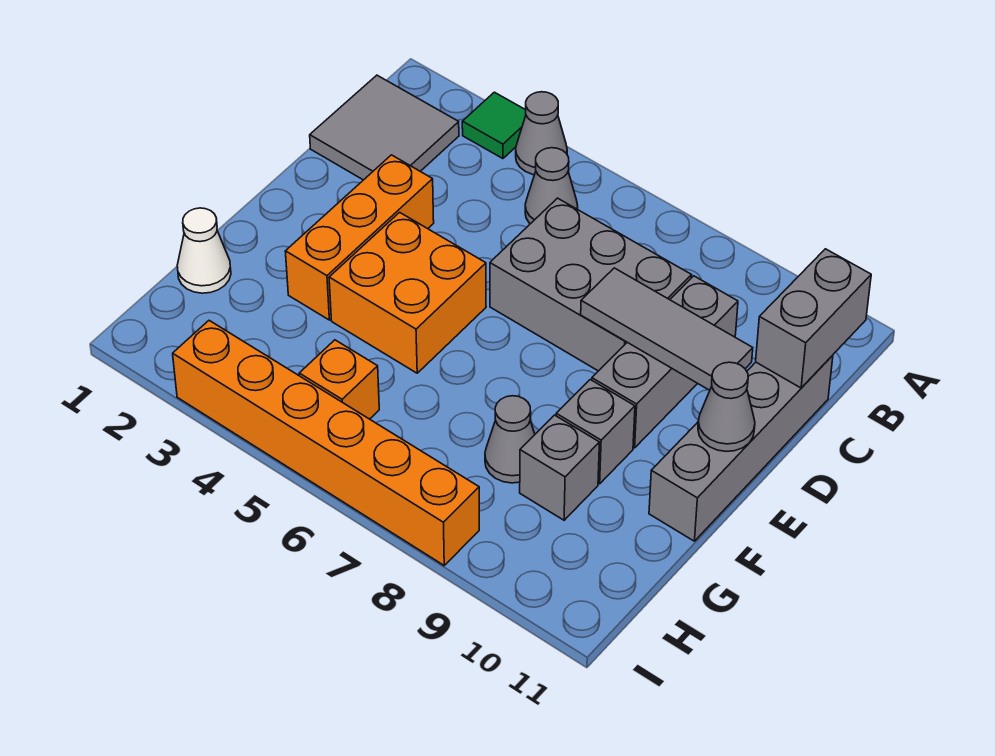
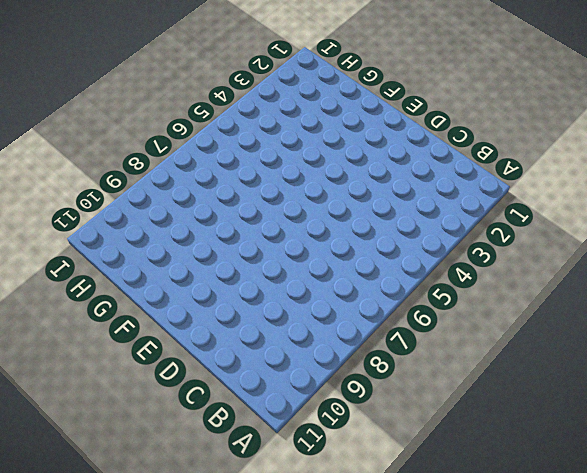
none -> green 1x1 tile [462,92,526,159]
none -> grey 1x1 cone [516,92,567,175]
none -> grey 2x2 tile [310,75,459,180]

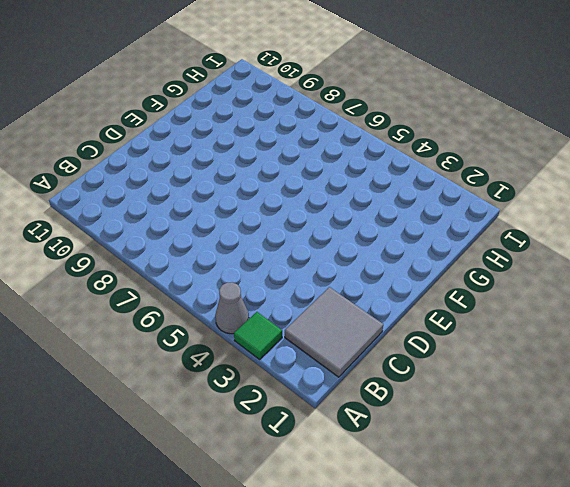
none -> grey 1x1 cone [525,148,578,224]
none -> grey 2x3 brick [490,198,692,371]
none -> grey 1x3 brick [592,276,738,448]

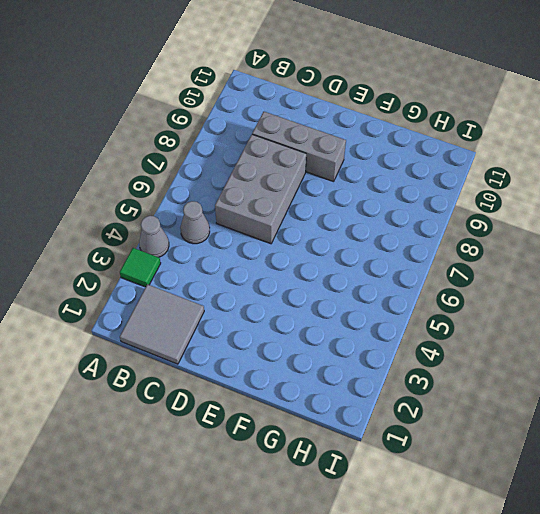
none -> grey 1x4 brick [649,355,833,541]
none -> orange 1x3 brick [285,155,434,320]
none -> orange 2x2 brick [329,212,486,373]

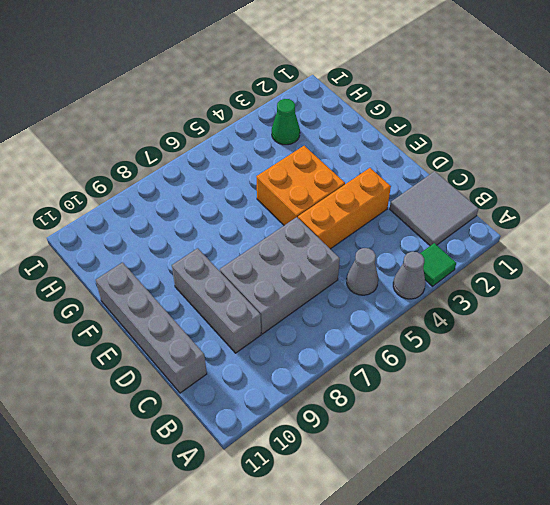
orange 1x3 brick [298,168,391,249] -> orange 1x3 brick turned to [285,155,434,320]
green 1x1 cone [272,99,300,145] -> none
none -> grey 1x1 brick [556,380,635,484]
none -> white 1x1 cone [177,208,231,293]
none -> grey 1x1 cone [485,396,535,483]

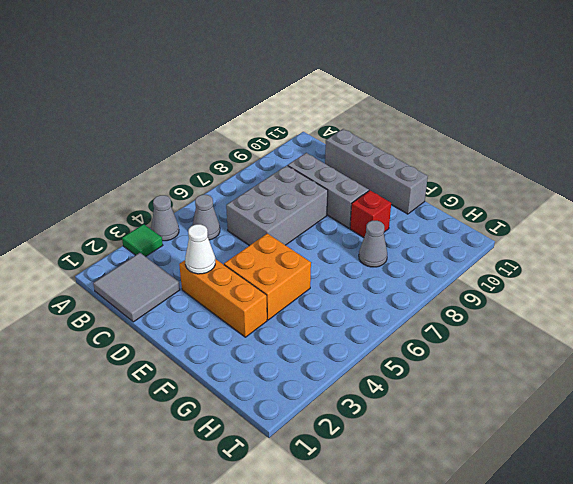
white 1x1 cone [185,224,215,274] -> white 1x1 cone moved to [177,208,231,293]
red 1x1 brick [350,191,391,238] -> grey 1x1 brick [556,380,635,484]
none -> grey 1x1 brick [520,415,599,520]
none -> orange 1x1 brick [299,340,379,419]
none -> orange 1x6 brick [173,321,479,565]

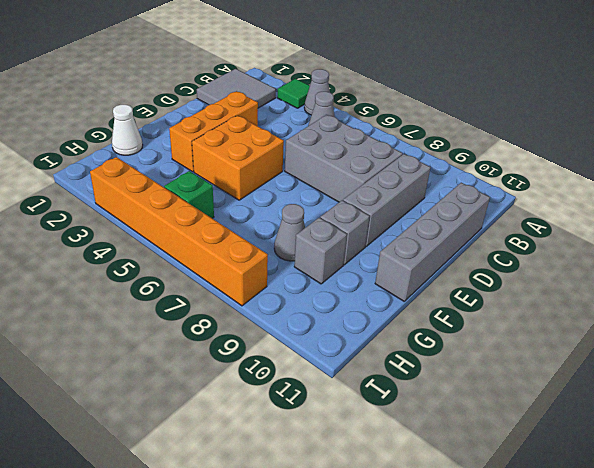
green 1x1 brick [164,171,214,218] -> orange 1x1 brick [299,340,379,419]
none -> grey 1x2 brick [756,249,871,388]
none -> grey 1x3 tile [581,268,753,390]
none -> grey 1x1 cone [698,362,755,452]

